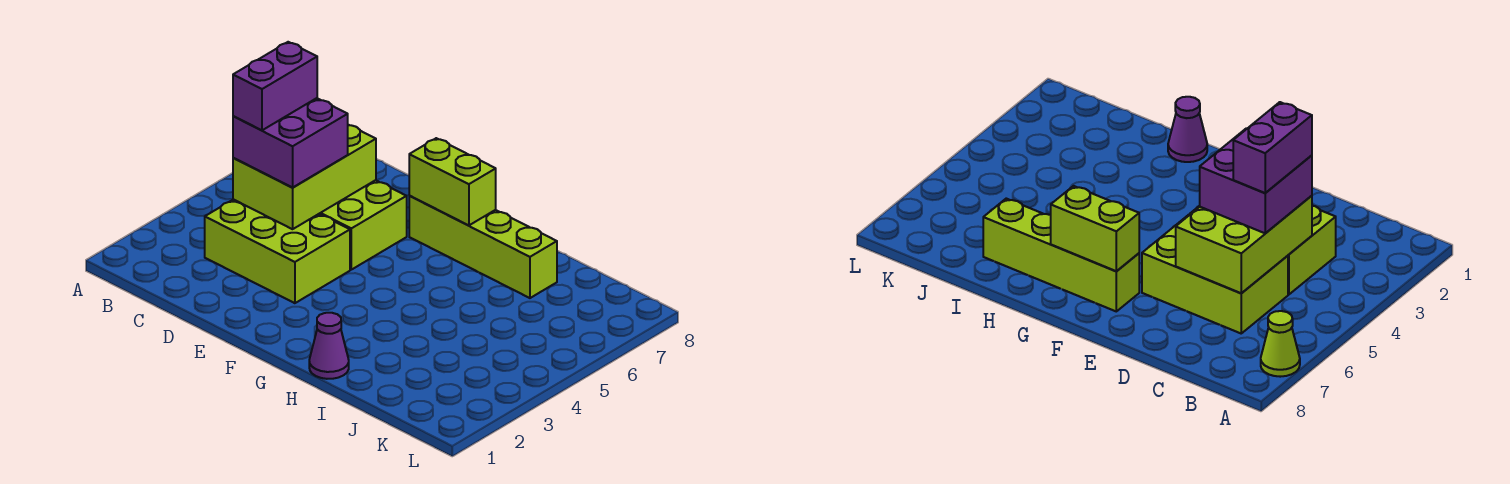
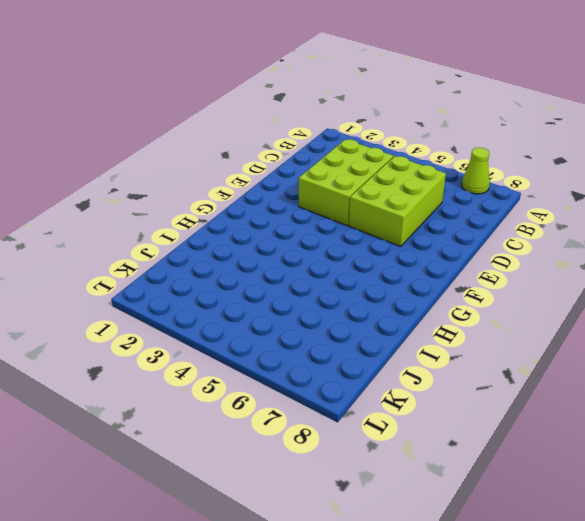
none -> lime 1x4 brick [409,196,557,298]
none -> purple 1x1 cone [309,313,349,379]

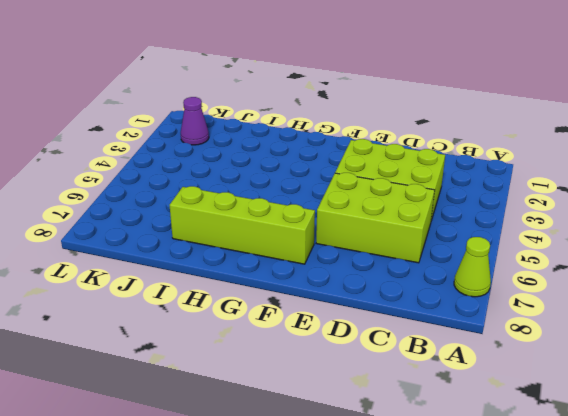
purple 1x1 cone [181,97,209,145] -> purple 1x1 cone moved to [309,313,349,379]
none -> lime 2x3 brick [233,125,376,229]
none -> lime 1x2 brick [409,138,496,226]

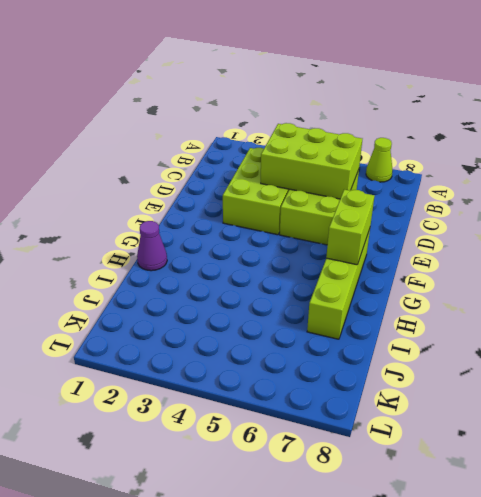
none -> purple 2x2 brick [233,98,348,187]
none -> purple 1x2 brick [233,42,317,130]

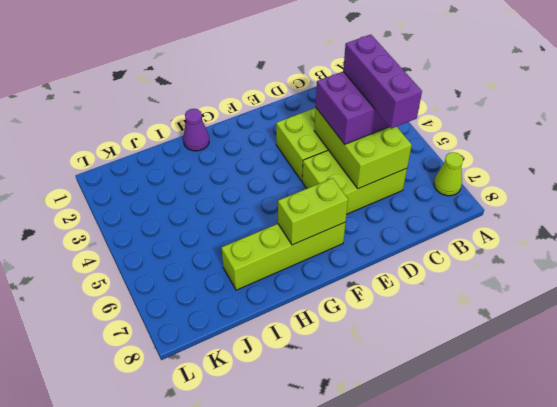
purple 1x3 brick [343,35,422,129] -> purple 1x2 brick [233,42,317,130]

